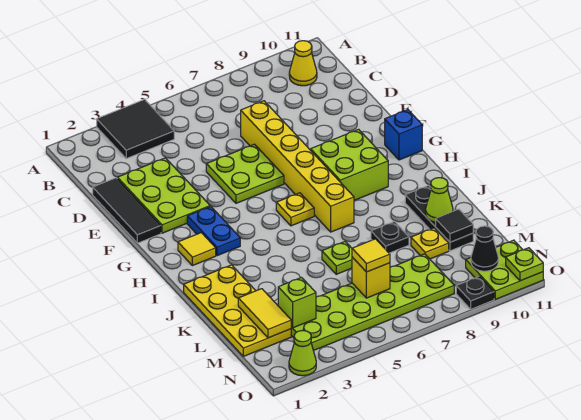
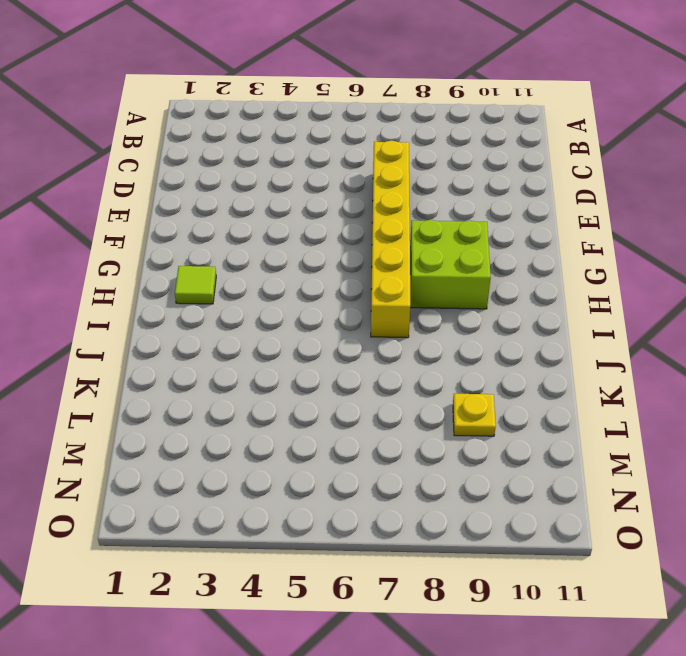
lime 1x1 tile [175,266,216,304] -> yellow 1x1 tile [178,233,216,266]
none -> black 2x2 tile [97,99,174,159]
none -> yellow 1x1 cone [289,41,317,86]
none -> black 1x3 tile [93,178,161,243]

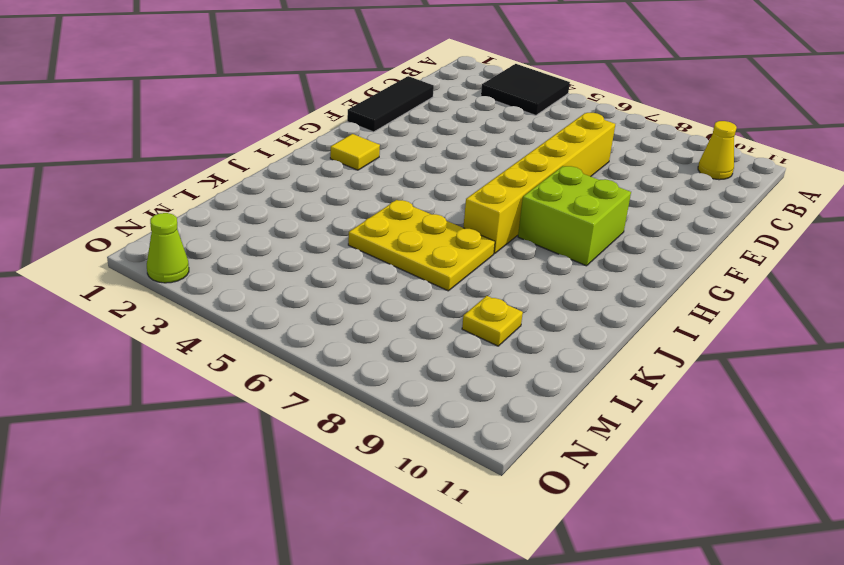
yellow 2x3 plate [348,200,495,291] -> lime 1x1 plate [322,242,352,274]
none -> lime 2x3 plate [117,158,210,233]
none -> lime 2x2 plate [206,144,284,203]
none -> blue 1x2 plate [187,207,240,256]

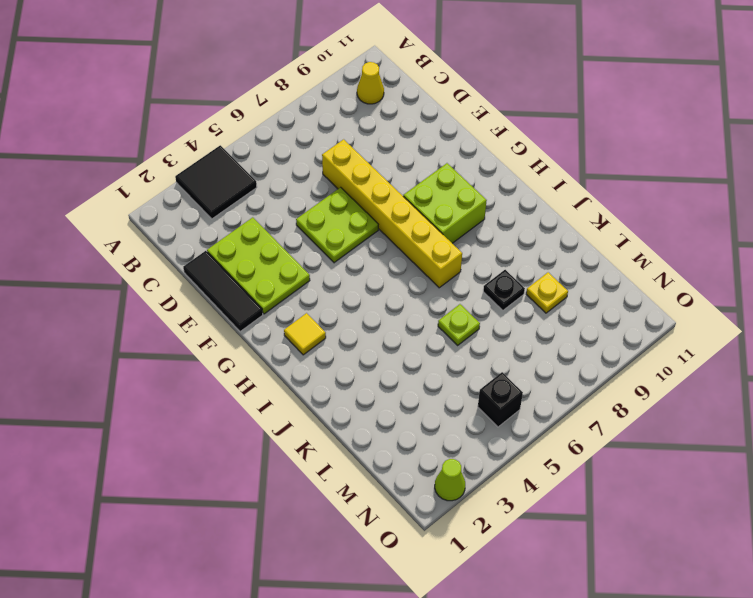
black 1x1 brick [478,372,523,427] -> lime 2x6 plate [291,254,454,351]
none -> blue 1x2 plate [187,207,240,256]
none -> blue 1x1 brick [385,110,422,160]
none -> yellow 1x1 plate [276,193,314,226]

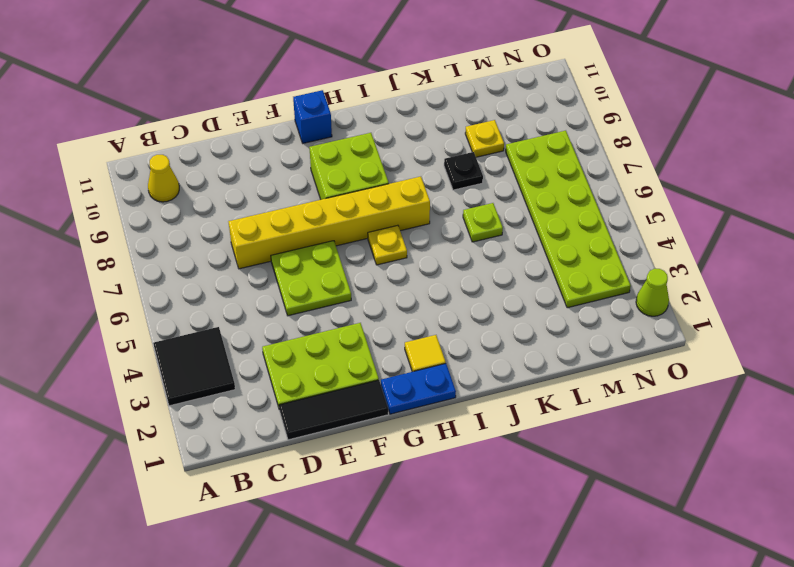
blue 1x2 plate [381,364,456,414] -> blue 1x2 plate moved to [187,207,240,256]
none -> yellow 2x4 plate [184,265,291,356]
none -> black 1x3 plate [405,185,473,251]
none -> lime 2x2 plate [466,240,543,299]

